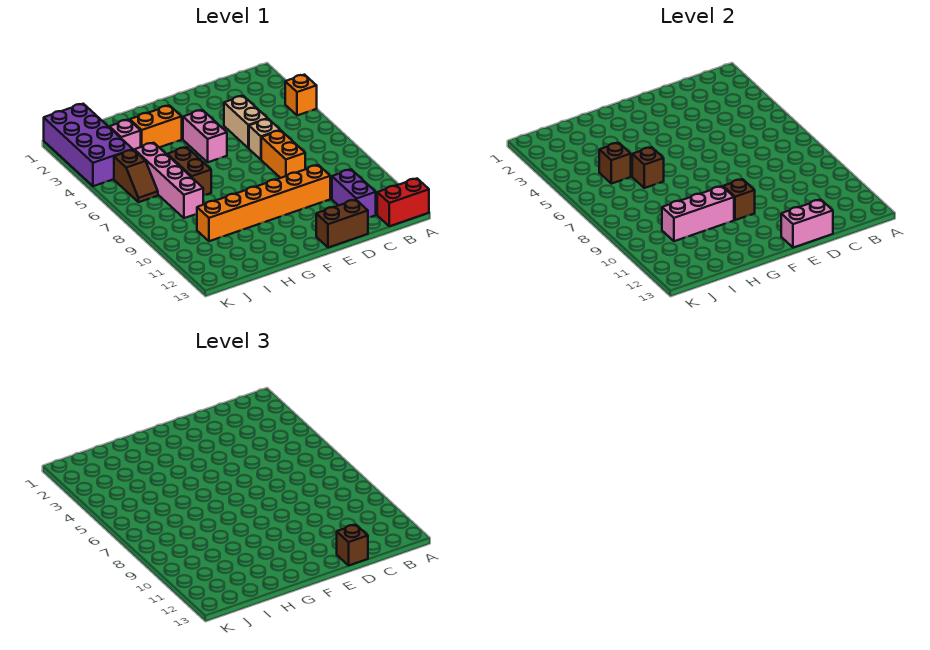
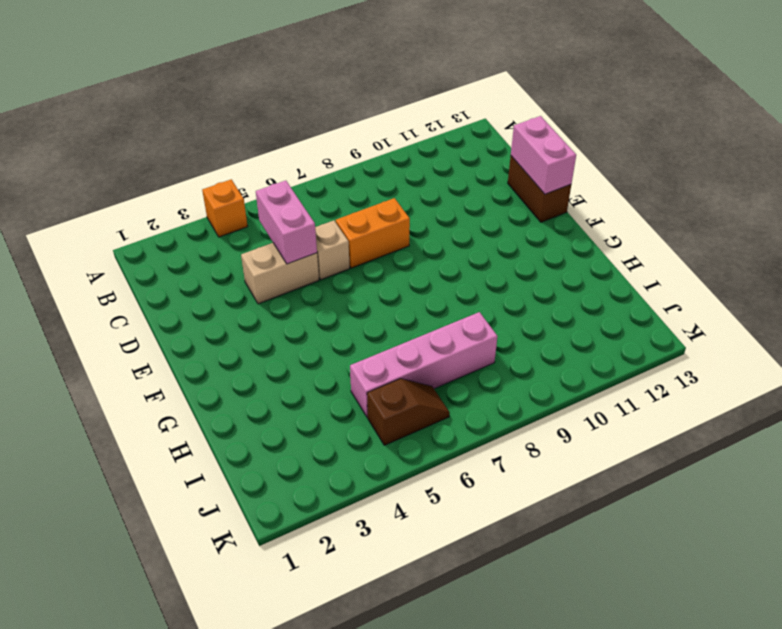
pink 1x2 brick [256,181,317,264] -> pink 1x2 brick turned to [183,110,227,162]
none -> red 1x2 brick [377,179,429,226]
none -> purple 1x2 brick [332,169,376,218]
none -> orange 1x6 brick [197,165,330,241]

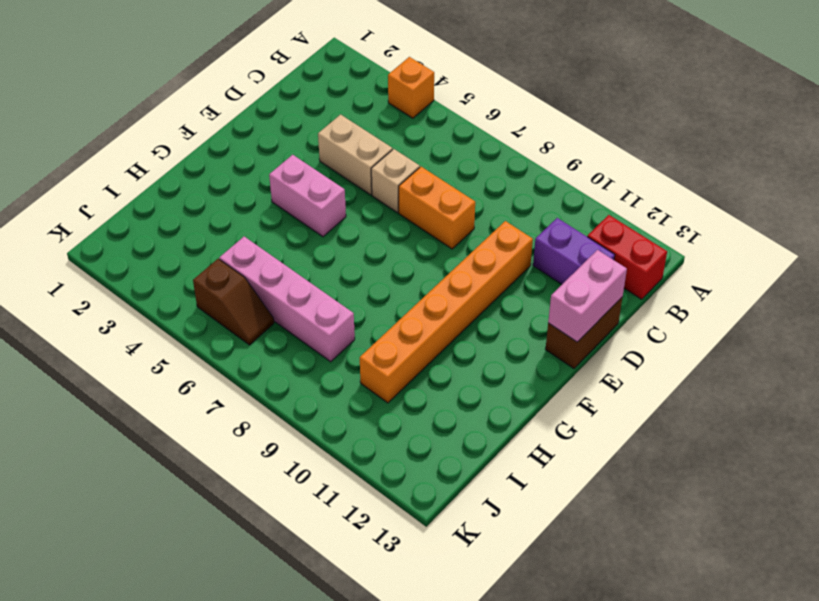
red 1x2 brick [587,215,667,299] -> red 1x2 brick turned to [377,179,429,226]
none -> orange 1x2 brick [130,106,182,147]
none -> brown 1x2 brick [167,147,211,196]
none -> pink 1x1 brick [109,120,141,150]

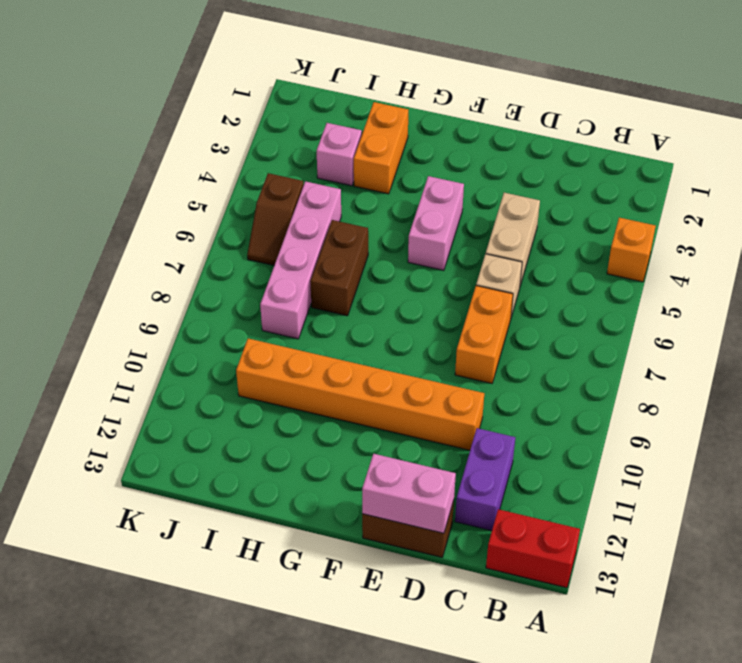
orange 1x2 brick [354,102,408,194] -> orange 1x2 brick turned to [130,106,182,147]
none -> purple 2x4 brick [44,104,133,186]
none -> brown 1x1 brick [723,179,755,220]
none -> pink 1x3 brick [662,186,734,241]

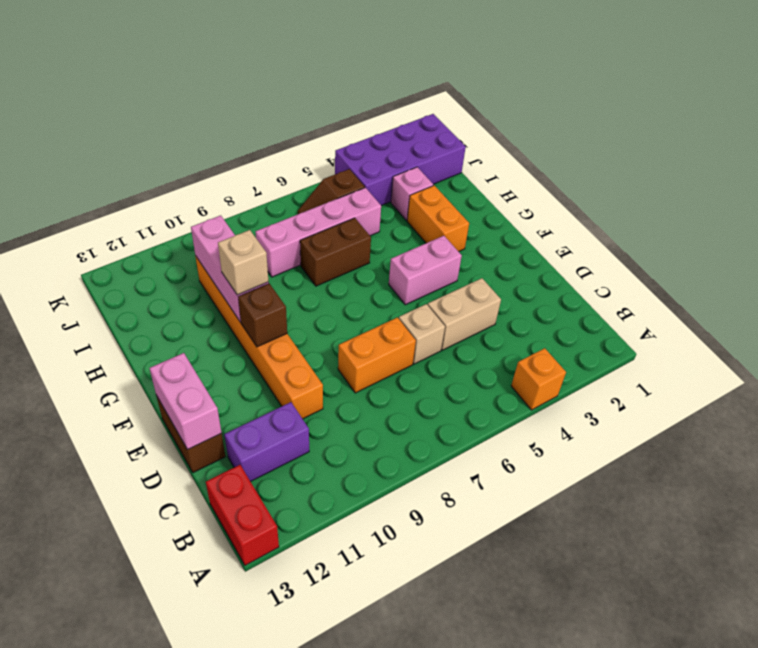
tan 1x1 brick [218,230,268,295] -> none
none -> brown 1x1 brick [632,147,664,188]
none -> brown 1x1 brick [599,143,631,184]
none -> brown 1x1 brick [337,525,368,565]

